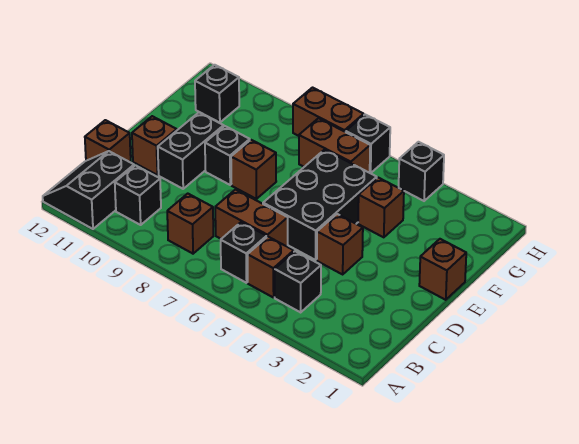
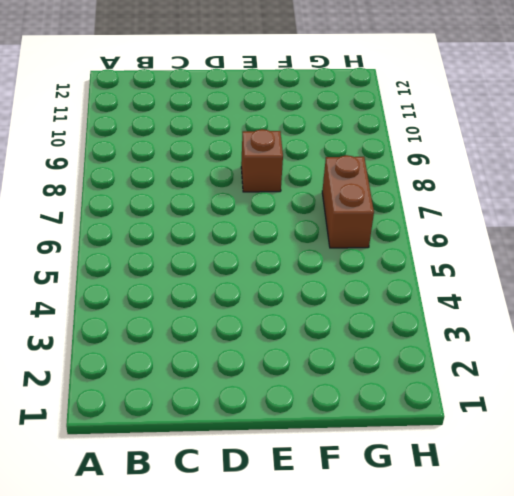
none -> black 2x2 slope [43,151,134,229]
none -> black 1x1 brick [275,251,321,312]
none -> brown 1x1 brick [248,237,294,298]

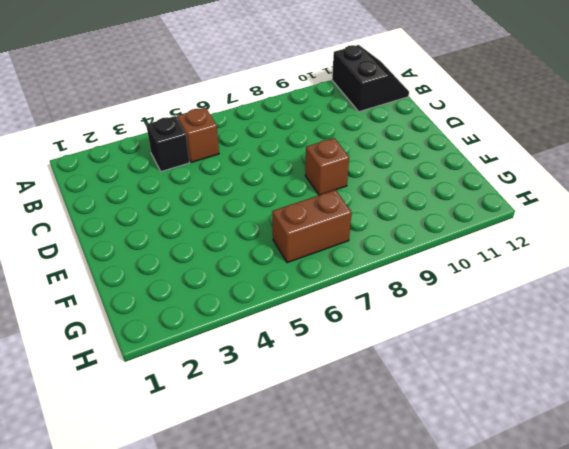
none -> black 1x1 brick [221,222,267,283]
none -> brown 1x1 brick [167,194,213,254]
none -> black 1x1 brick [115,165,161,225]

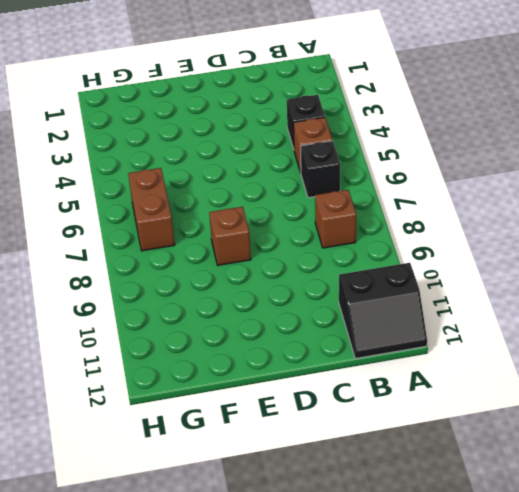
none -> black 1x1 brick [115,165,161,225]
none -> brown 1x2 brick [215,190,288,247]
none -> brown 1x1 brick [85,120,131,162]

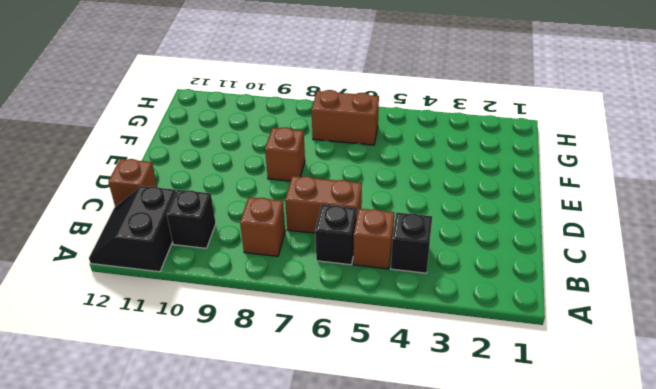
none -> brown 1x1 brick [317,214,363,274]
none -> black 2x3 brick [263,150,377,260]
none -> black 1x2 brick [158,113,224,189]

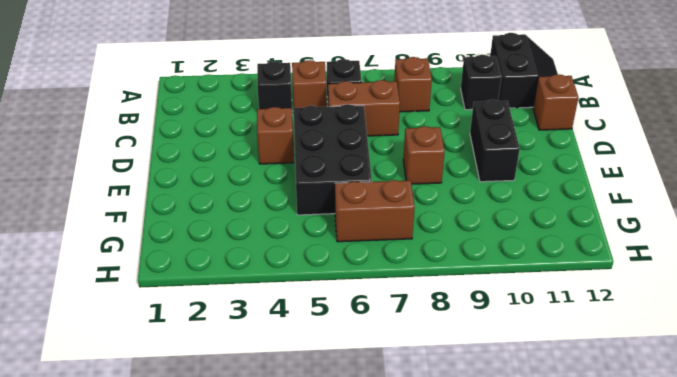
none -> brown 1x1 brick [132,116,177,175]
none -> brown 1x1 brick [419,239,466,300]
none -> black 1x1 brick [205,126,250,185]

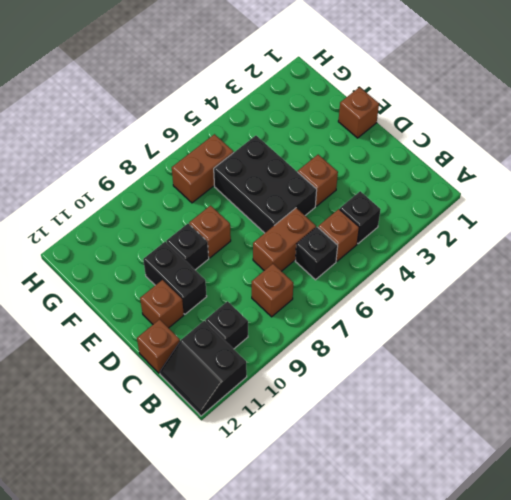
none -> brown 1x1 brick [358,178,404,237]
none -> black 1x1 brick [195,65,239,123]
none -> black 1x1 brick [399,142,444,201]

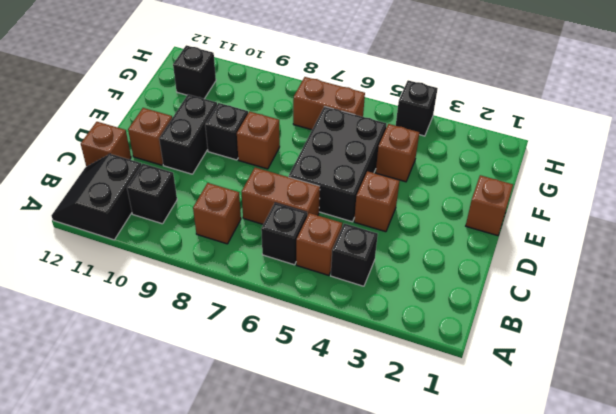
none -> black 1x1 brick [346,115,390,173]
none -> brown 1x2 brick [293,88,364,136]

